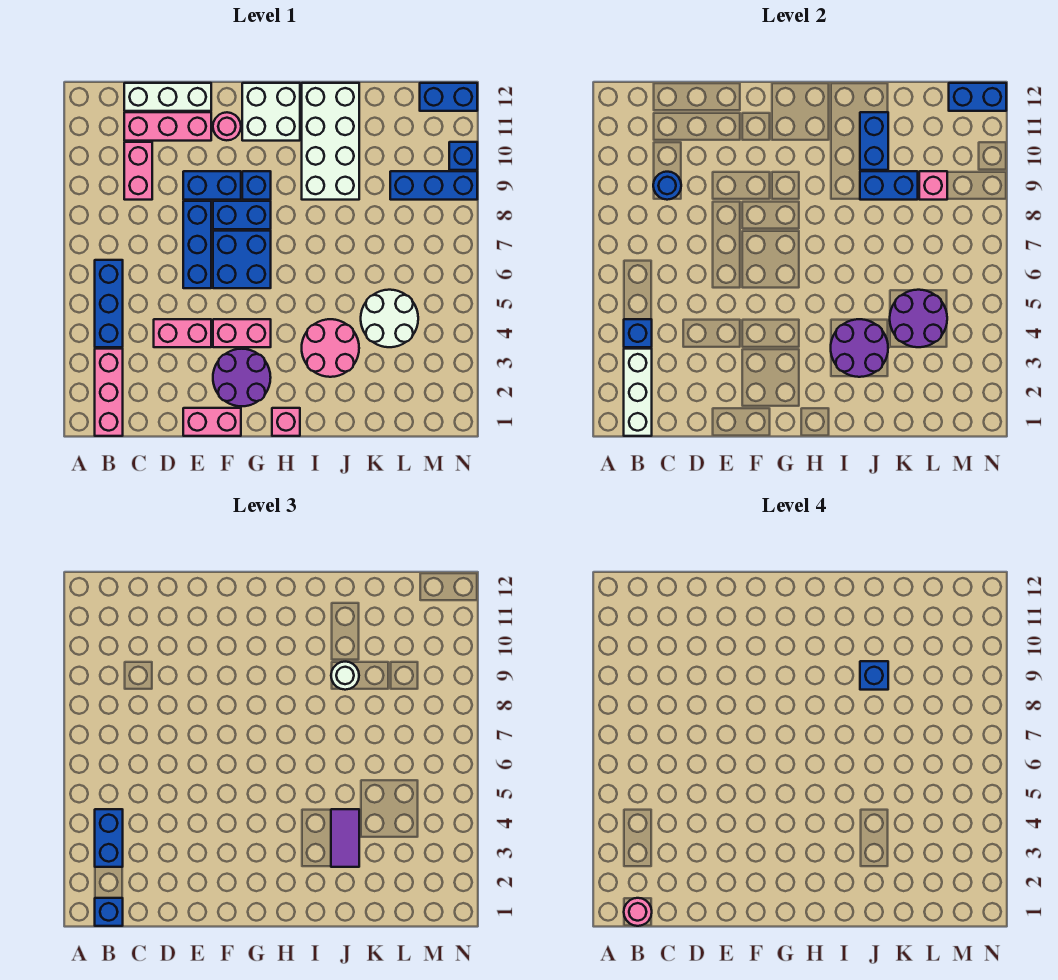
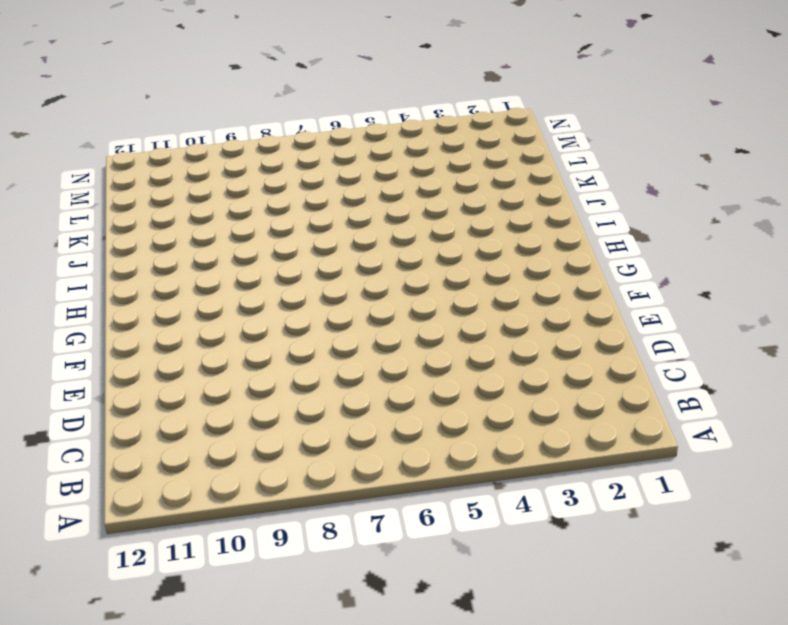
none -> pink 1x3 brick [95,349,123,436]
none -> blue 1x3 brick [95,260,123,347]
none -> pink 1x2 brick [124,142,152,200]
none -> pink 1x3 brick [124,112,211,141]

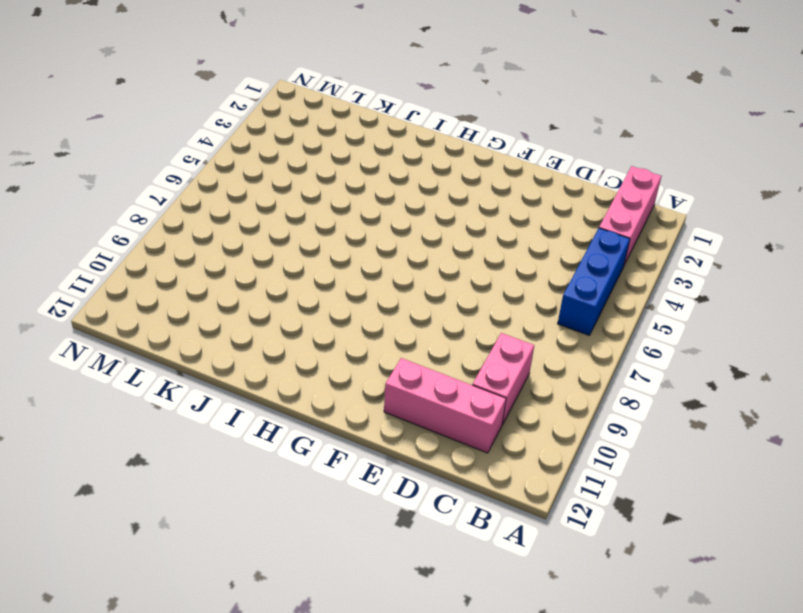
none -> white 1x3 brick [124,83,211,111]
none -> pink 1x2 brick [154,319,211,347]
none -> pink 1x2 brick [183,408,241,436]
none -> blue 1x3 brick [183,201,211,288]

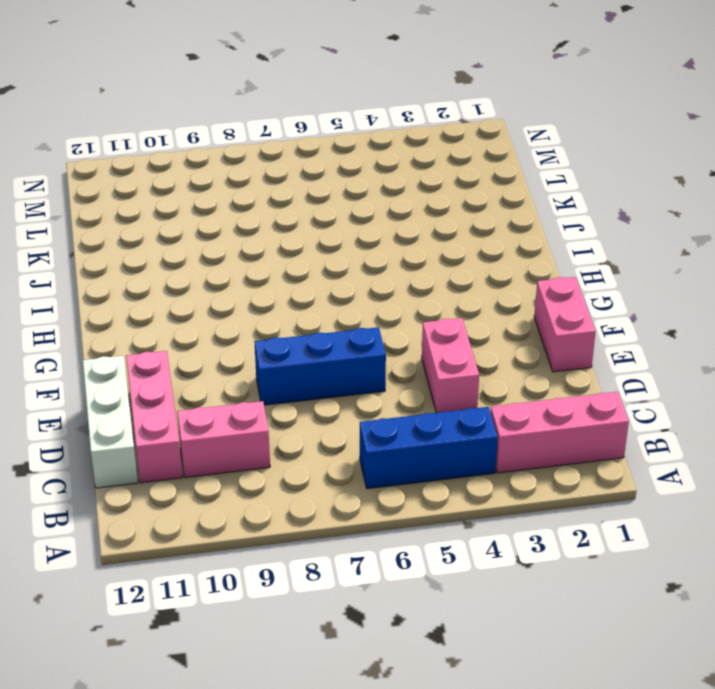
none -> blue 1x2 brick [183,171,241,200]
none -> purple 2x2 round brick [213,349,271,406]
none -> pink 1x2 brick [213,319,271,347]
none -> blue 2x2 brick [213,231,271,288]

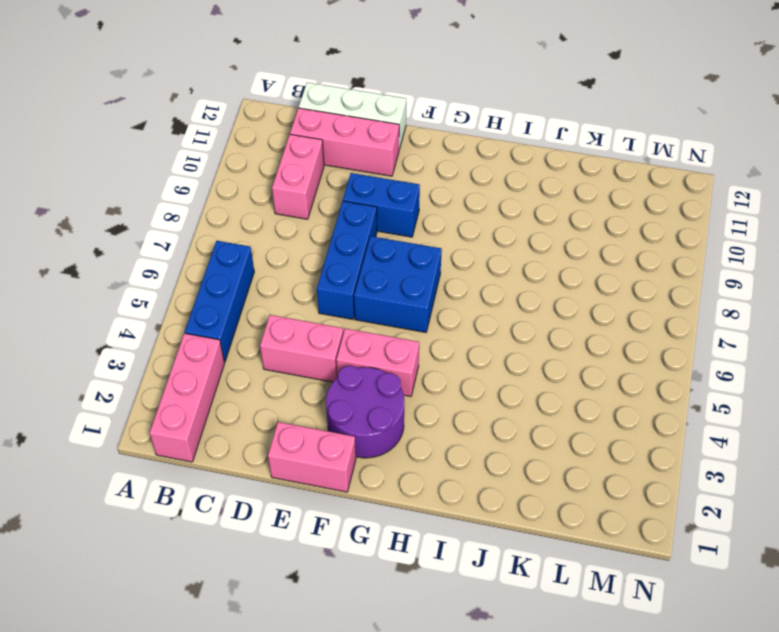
none -> blue 1x2 brick [213,201,271,229]
none -> pink 1x1 round brick [213,112,241,140]
none -> blue 1x1 brick [242,171,271,200]
none -> white 2x2 brick [242,83,300,141]

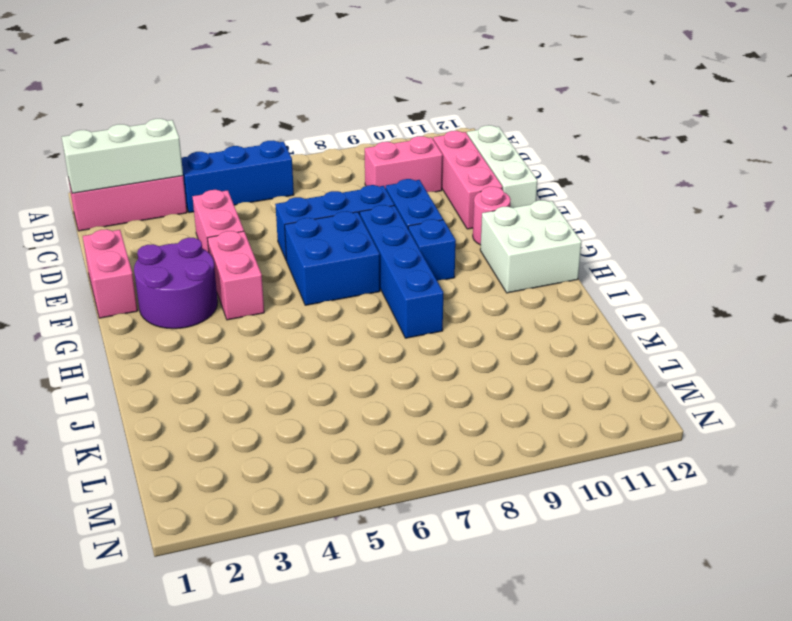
blue 1x4 brick [360,205,443,338] -> blue 1x2 brick [213,201,271,229]
none -> pink 1x1 brick [272,408,300,436]
none -> pink 2x2 round brick [302,319,359,377]
none -> white 2x4 brick [302,83,359,200]
none -> white 2x2 round brick [361,290,418,347]

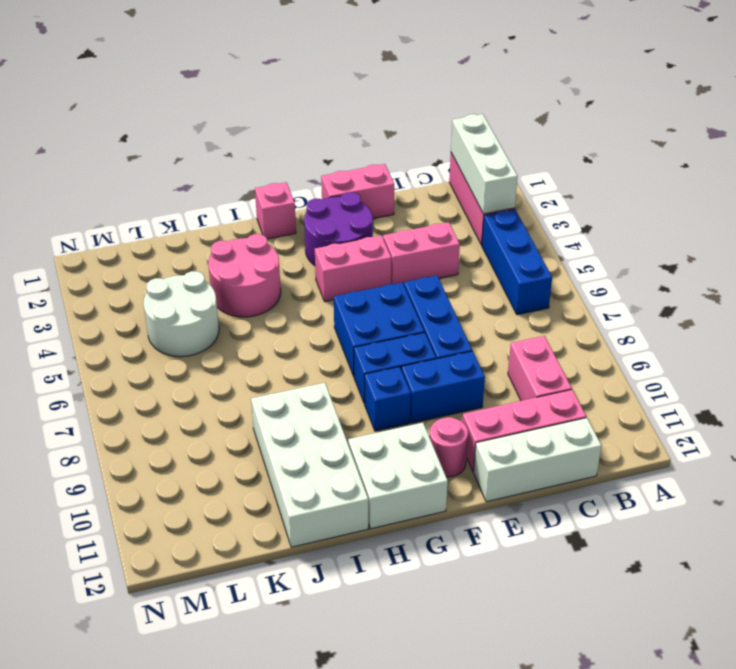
none -> blue 1x3 brick [390,171,477,200]
none -> blue 1x2 brick [420,83,477,111]
none -> blue 1x1 brick [449,142,477,170]
none -> blue 1x1 brick [624,319,652,347]

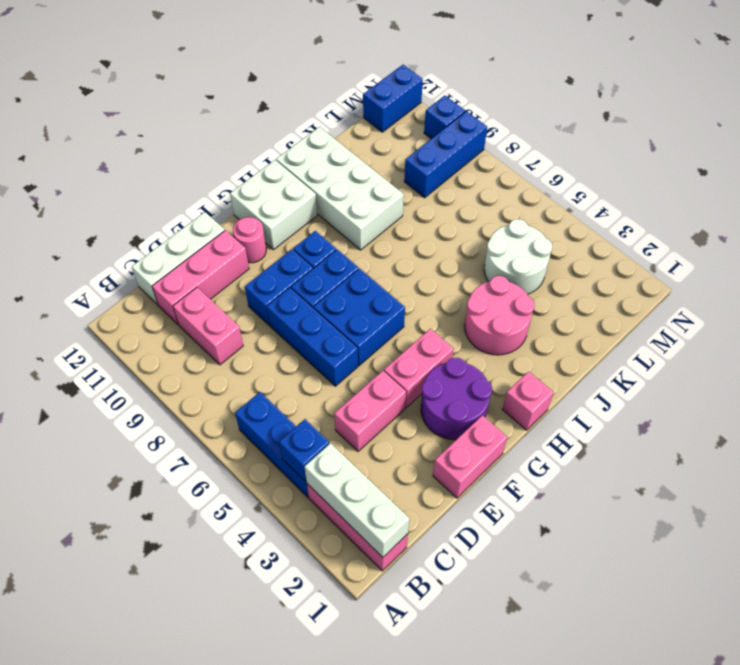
none -> blue 1x1 round brick [653,172,681,200]
none -> purple 2x2 round brick [831,319,888,377]
none -> blue 1x2 brick [860,171,918,200]
none -> blue 1x2 brick [860,112,888,170]

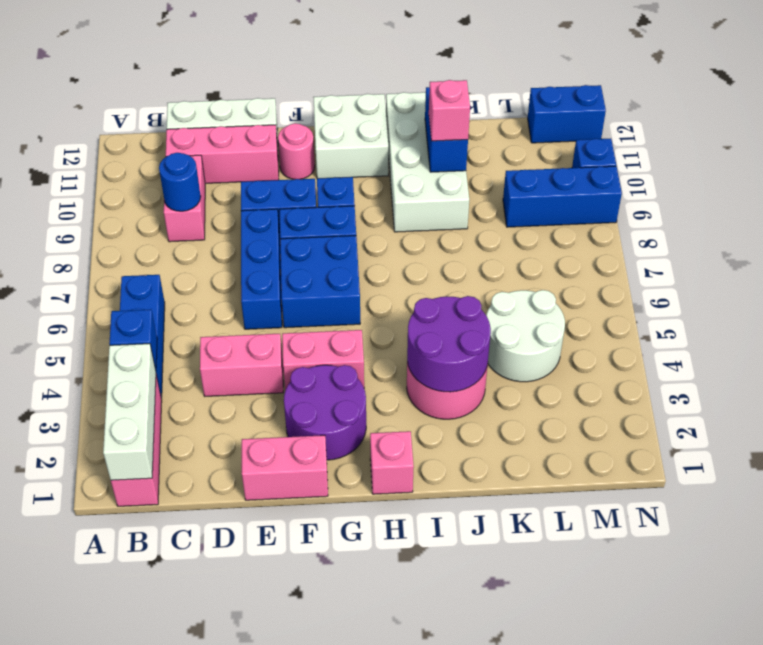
pink 1x1 brick [429,80,470,141] -> pink 1x1 brick moved to [919,171,947,200]
none -> blue 1x2 brick [860,171,918,200]
none -> purple 2x2 round brick [890,290,947,347]
none -> blue 1x2 brick [949,83,1006,111]
none -> blue 1x1 brick [95,898,123,926]

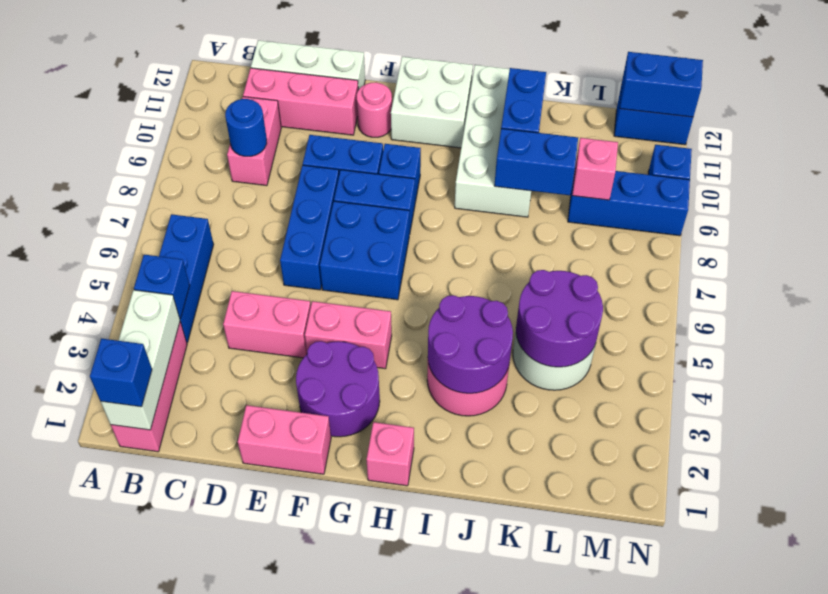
none -> blue 1x2 brick [95,809,123,867]
none -> purple 1x2 tile [331,809,359,867]
none -> white 1x1 round brick [331,662,359,690]
none -> pink 1x1 round brick [624,898,652,926]

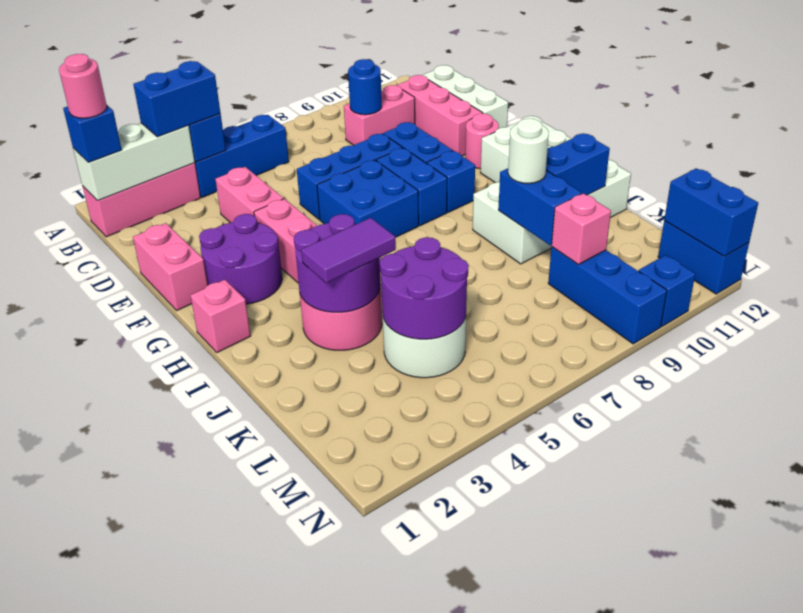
none -> blue 1x1 brick [860,661,888,690]

